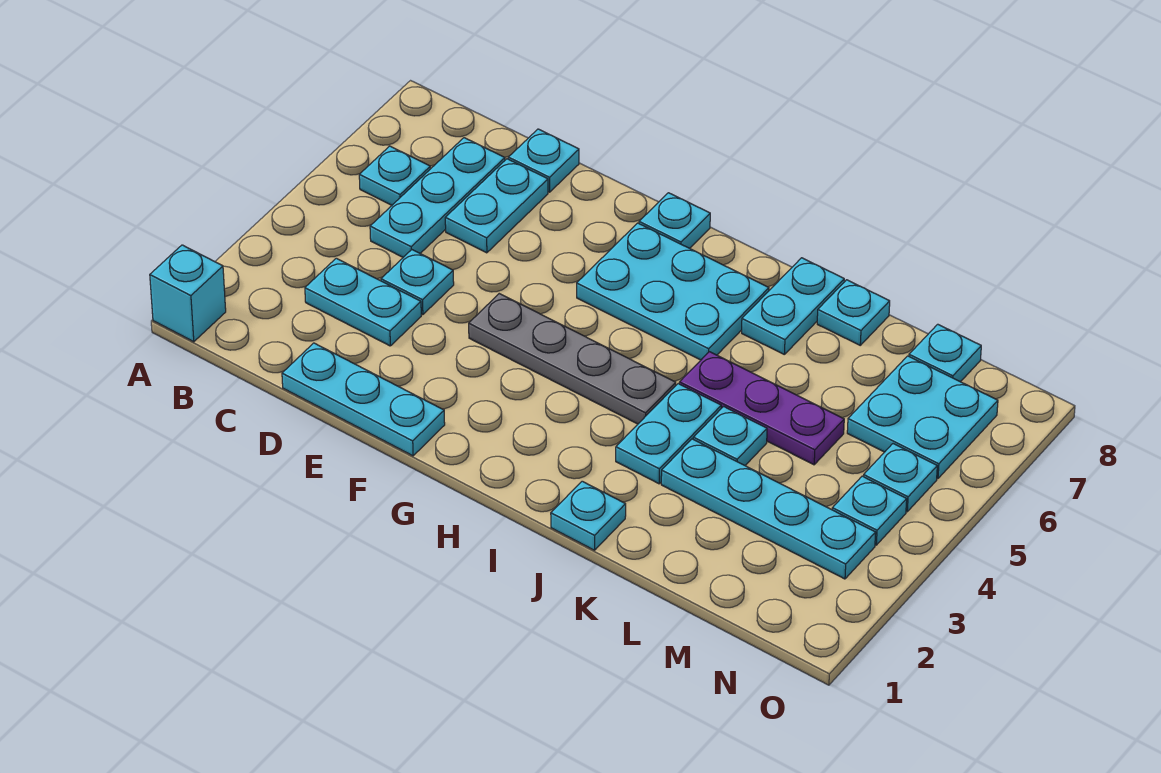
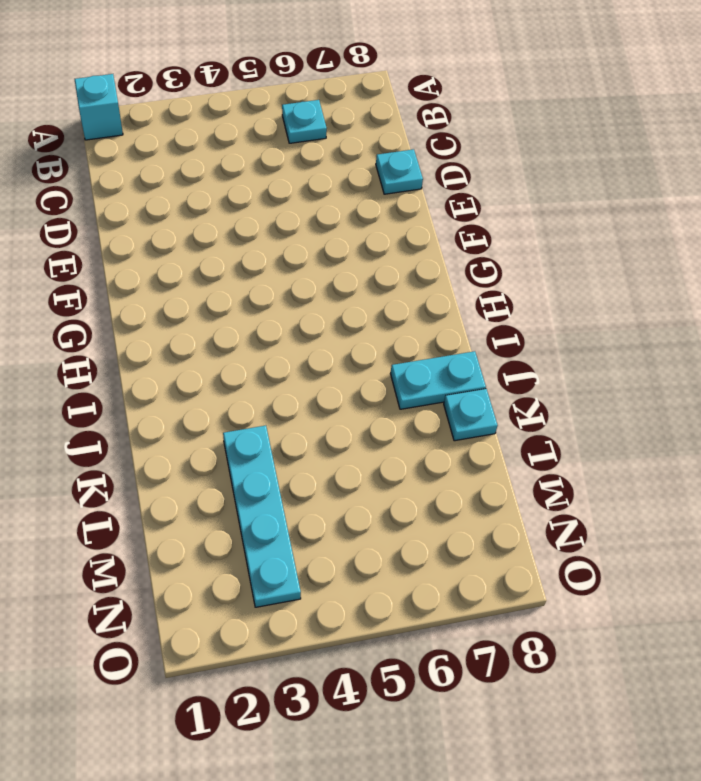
none -> cyan 1x2 plate [305,258,421,346]
none -> cyan 1x3 plate [370,138,505,257]
none -> cyan 1x3 plate [282,343,445,456]

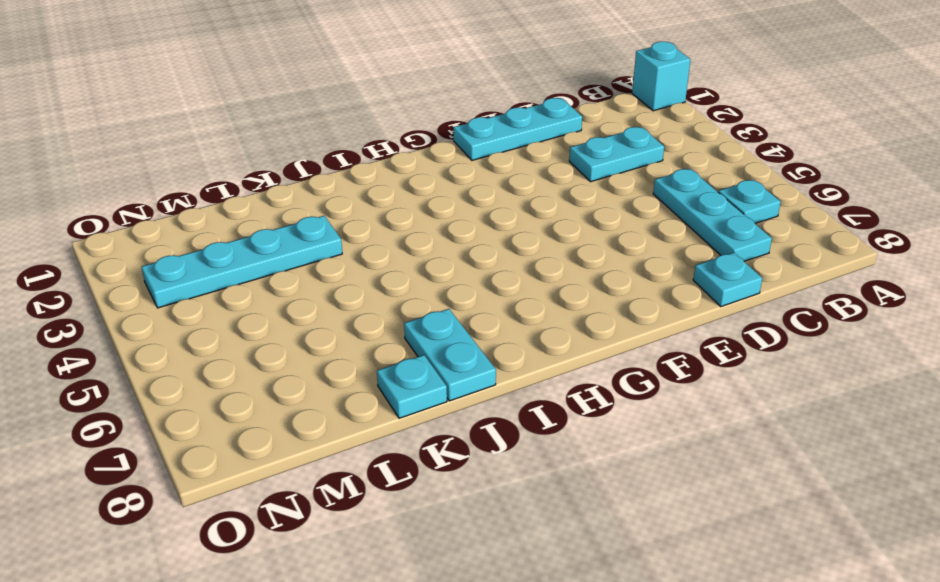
none -> cyan 1x1 plate [381,250,454,315]
none -> cyan 1x2 plate [445,159,548,253]
none -> grey 1x4 plate [469,294,676,424]

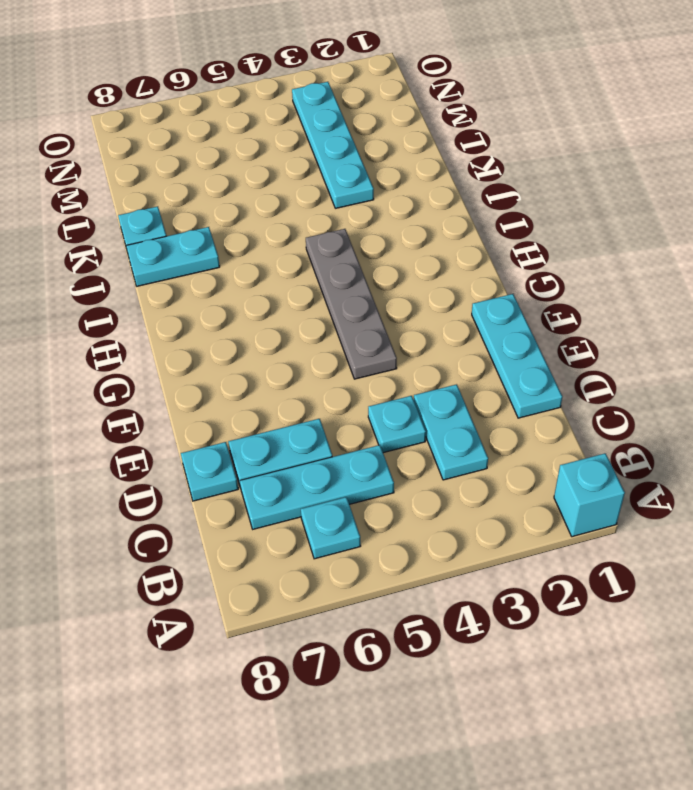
none -> cyan 2x3 plate [577,223,769,360]
none -> cyan 1x1 plate [639,193,710,248]
none -> cyan 1x1 plate [551,481,626,550]

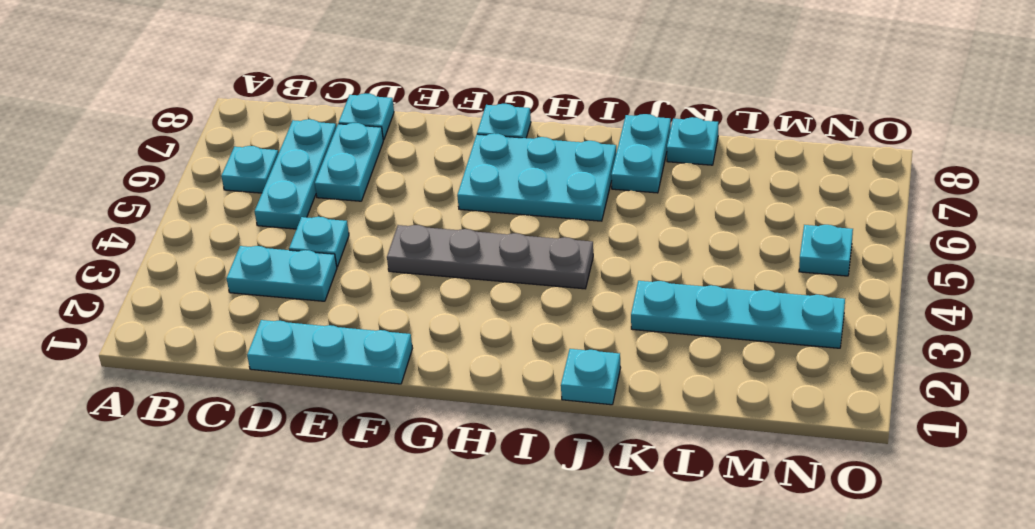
none -> cyan 1x1 brick [150,245,226,342]
none -> cyan 1x2 plate [616,384,721,484]
none -> purple 1x3 plate [679,352,844,465]

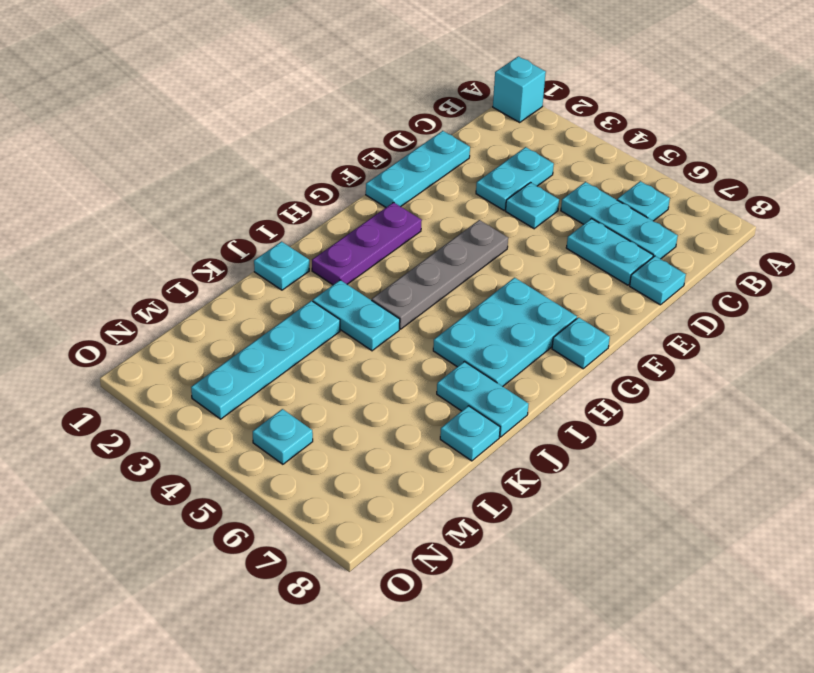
purple 1x3 plate [312,202,422,285] -> purple 1x3 plate moved to [679,352,844,465]
none -> cyan 1x1 plate [693,406,767,465]
none -> cyan 2x2 plate [847,356,998,479]
none -> cyan 1x1 plate [909,324,981,382]

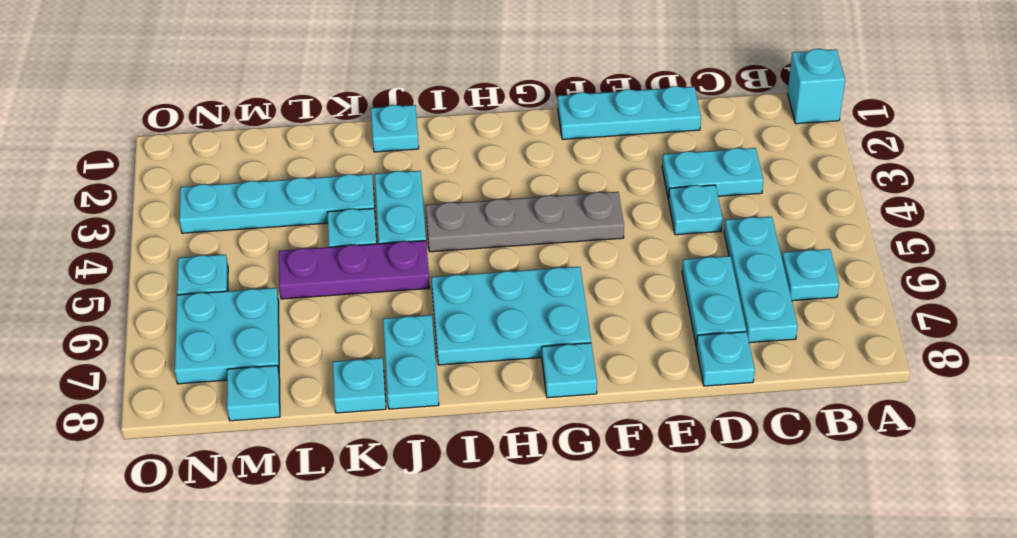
none -> cyan 1x1 plate [832,476,907,545]

